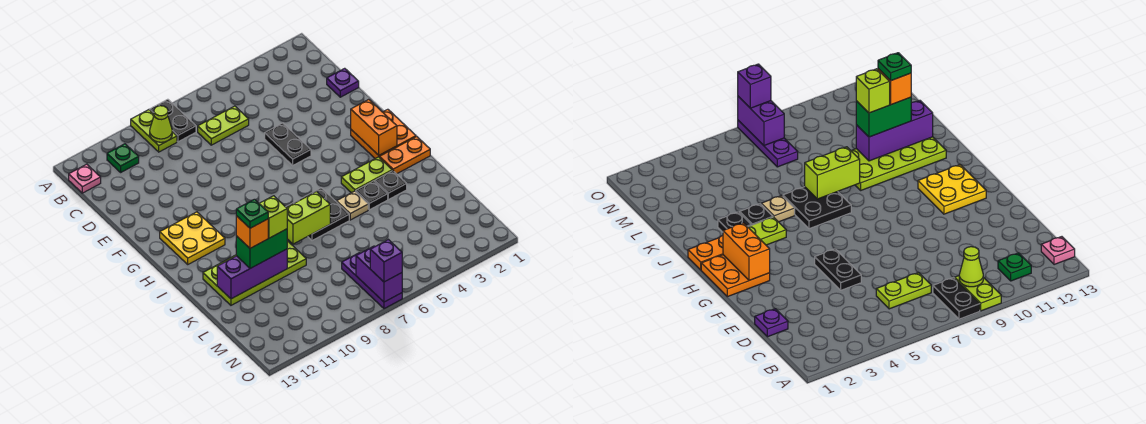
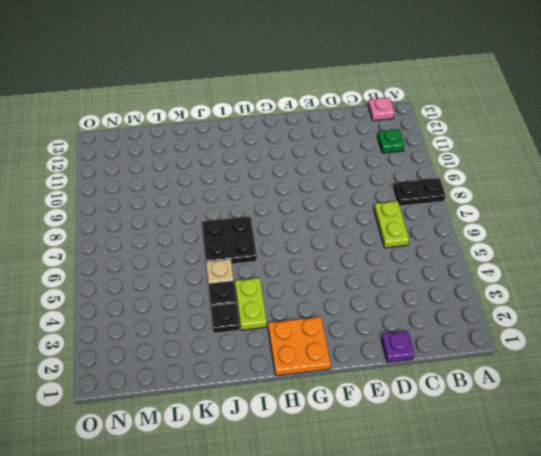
none -> lime 1x2 plate [131,110,177,152]
none -> black 1x2 plate [265,123,311,165]
none -> yellow 2x2 plate [160,212,225,264]

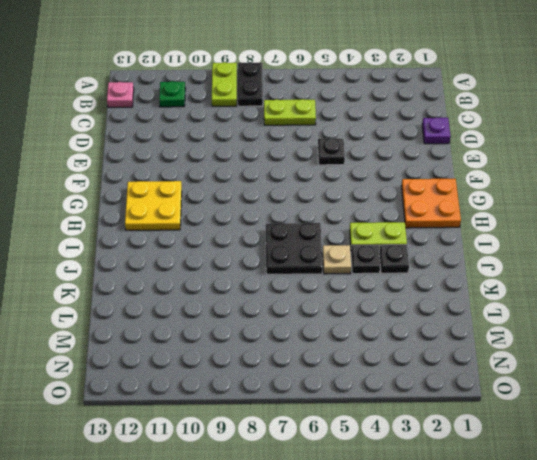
black 1x1 plate [318,138,345,165] -> black 1x2 plate [265,123,311,165]
none -> orange 1x2 plate [379,136,430,174]
none -> lime 2x4 plate [203,241,306,305]
none -> purple 1x3 plate [342,253,402,309]

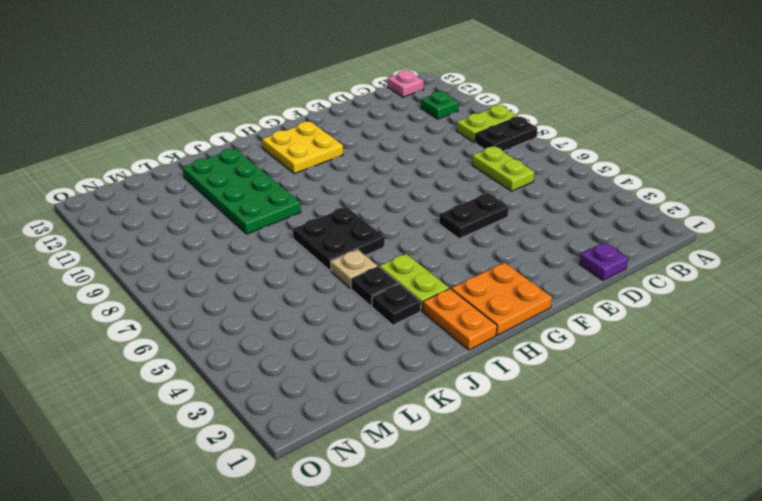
green 2x4 plate [183,149,301,234] -> lime 2x4 plate [203,241,306,305]
none -> purple 1x3 plate [342,253,402,309]
none -> lime 1x1 cone [150,106,172,142]
none -> orange 1x2 brick [351,99,397,155]

